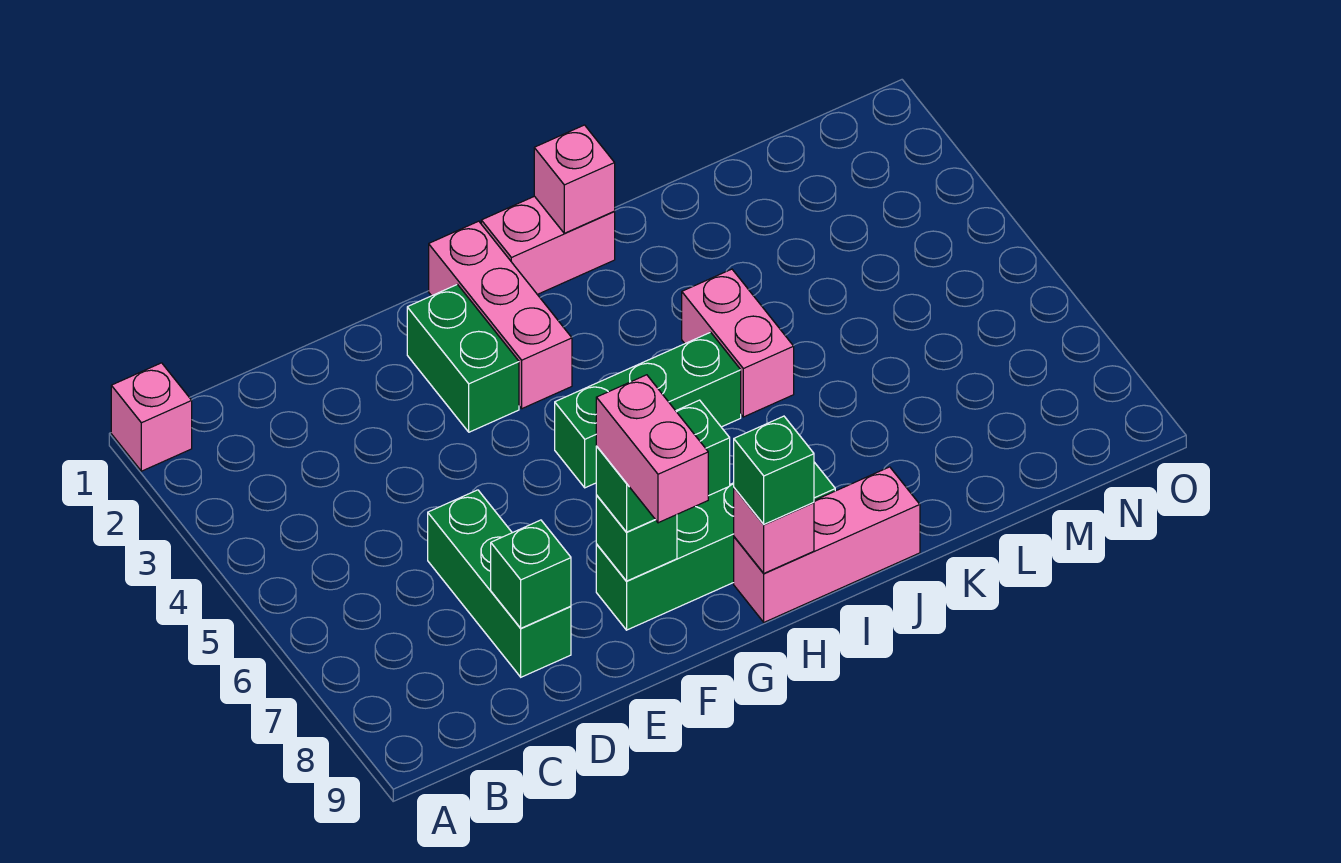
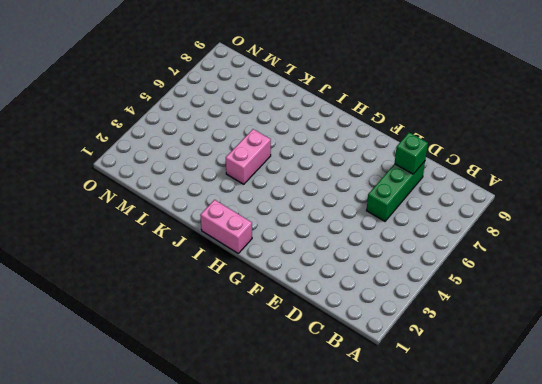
none -> pink 1x1 brick [111,363,192,471]
none -> green 1x2 brick [407,284,519,432]
none -> green 1x4 brick [596,462,835,630]

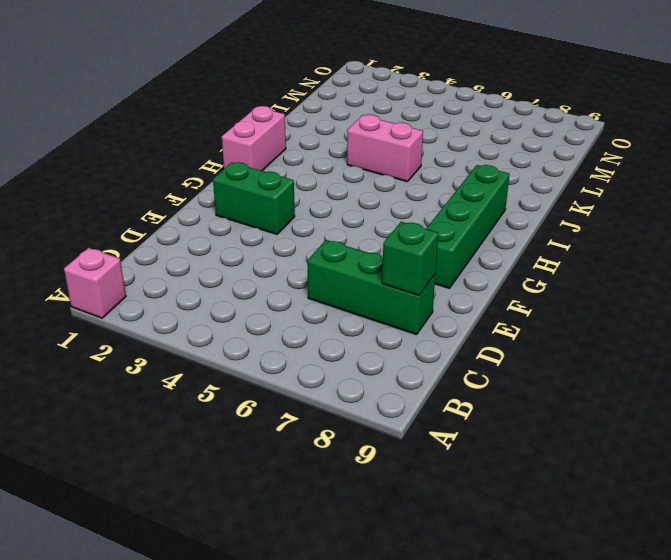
none -> pink 1x3 brick [429,221,572,409]
none -> green 1x3 brick [555,332,741,488]
none -> pink 1x3 brick [734,467,920,622]

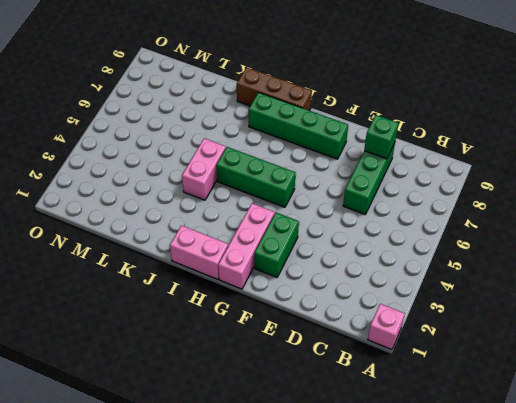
brown 1x3 brick [237,67,312,110] -> pink 1x3 brick [734,467,920,622]
none -> green 1x1 brick [596,495,677,581]
none -> pink 1x1 brick [734,488,814,573]
none -> pink 1x1 brick [534,125,615,233]

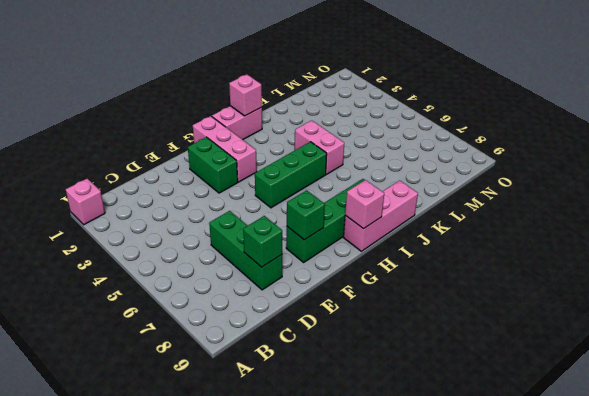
none -> green 1x2 brick [596,400,730,532]
none -> green 1x1 brick [734,416,814,524]
none -> pink 1x2 brick [596,375,708,523]

